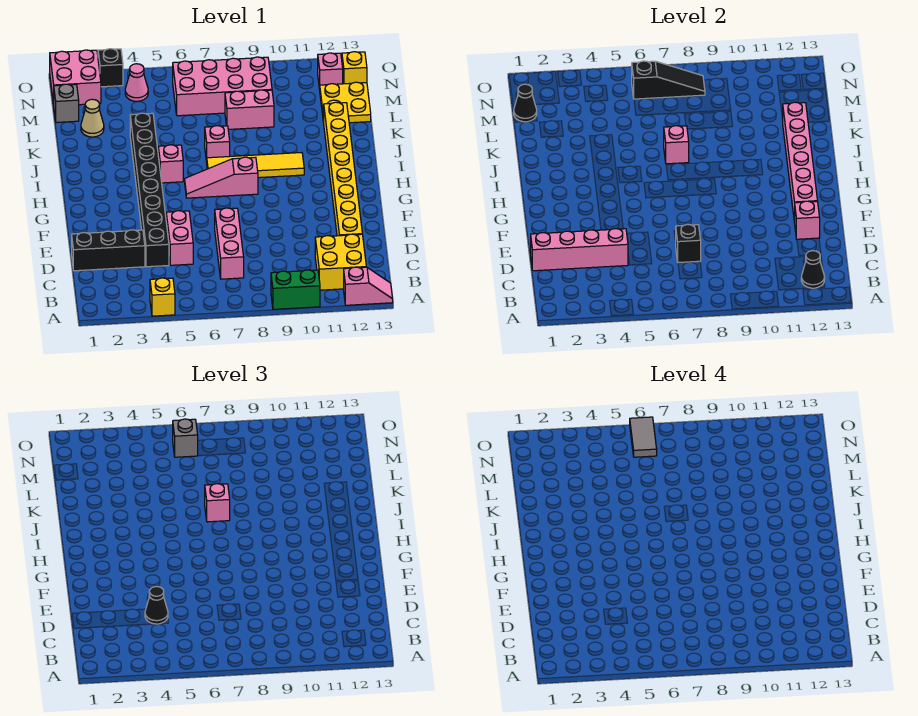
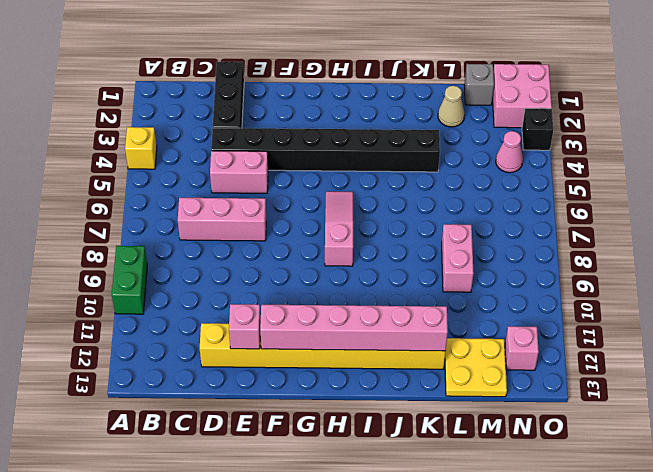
none -> pink 1x2 slope [344,267,393,305]
none -> yellow 2x2 brick [315,234,366,290]
none -> pink 1x1 brick [158,145,183,183]
none -> yellow 1x4 tile [207,153,304,178]

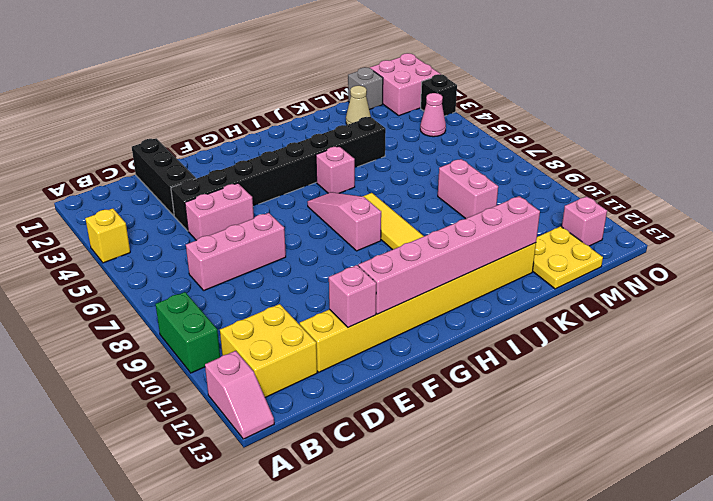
none -> pink 1x1 brick [205,126,230,162]
none -> pink 2x4 brick [173,57,272,116]
none -> yellow 1x1 brick [342,52,367,84]
none -> black 1x1 cone [801,251,825,288]

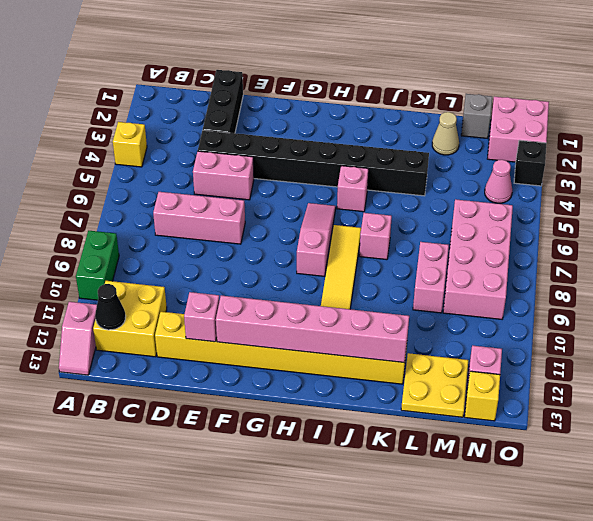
none -> pink 1x4 brick [531,229,628,271]
none -> black 1x1 brick [676,224,701,263]
none -> pink 1x1 brick [664,126,689,164]
none -> black 1x1 cone [514,84,537,122]

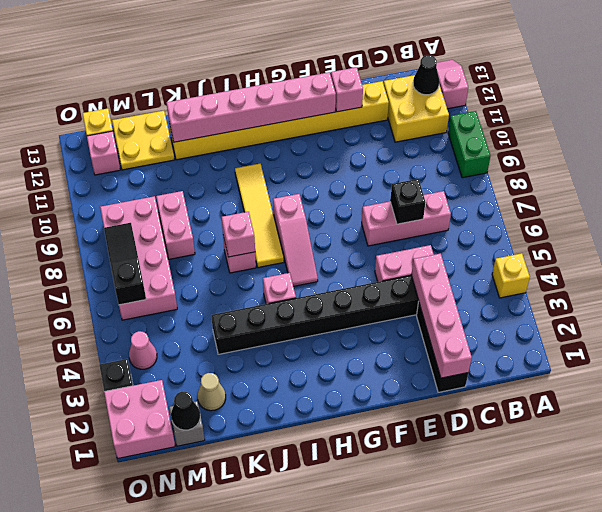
none -> black 1x1 cone [145,587,168,624]
none -> pink 1x1 brick [205,484,230,522]
none -> grey 1x1 brick [173,419,198,457]
none -> grey 1x2 tile [630,417,657,457]

